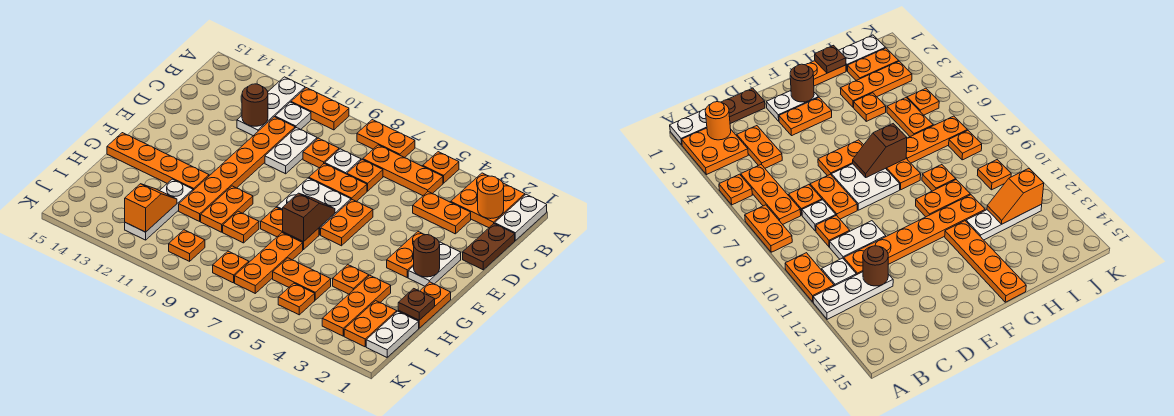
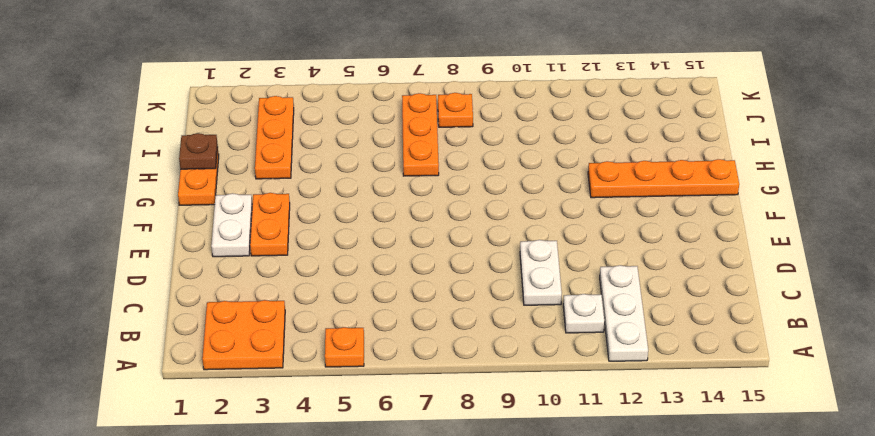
none -> white 1x2 plate [495,194,547,240]
none -> orange 1x2 plate [357,120,415,158]
none -> orange 1x2 plate [291,88,349,130]
none -> orange 1x3 plate [363,145,443,196]

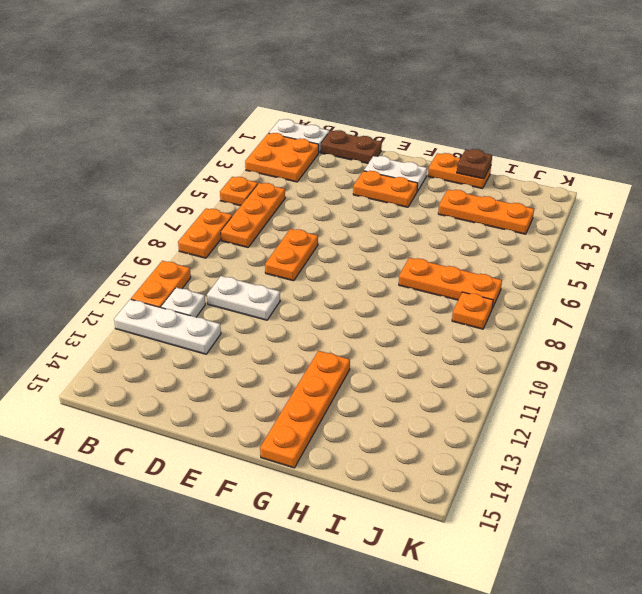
none -> orange 1x2 plate [413,192,471,234]
none -> orange 1x1 plate [347,160,383,191]
none -> white 1x1 plate [325,149,361,174]
none -> orange 1x1 plate [303,138,339,168]

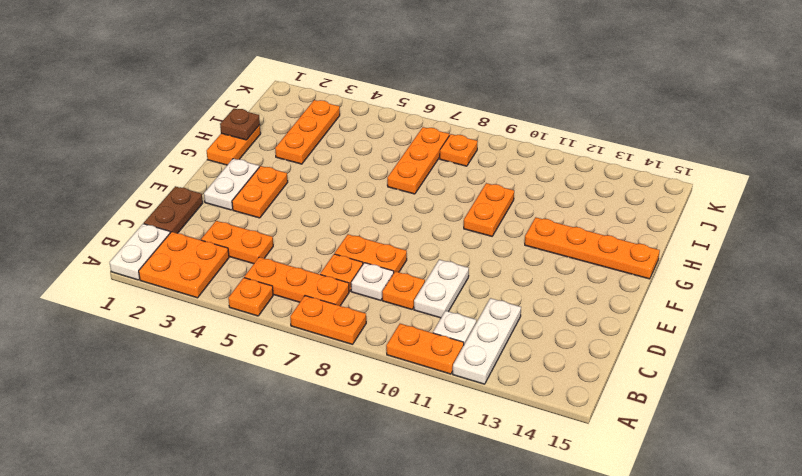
none -> orange 1x6 plate [179,117,295,221]
none -> orange 1x2 plate [321,200,373,246]
none -> white 2x2 plate [277,178,351,235]
none -> orange 1x2 plate [261,207,319,250]

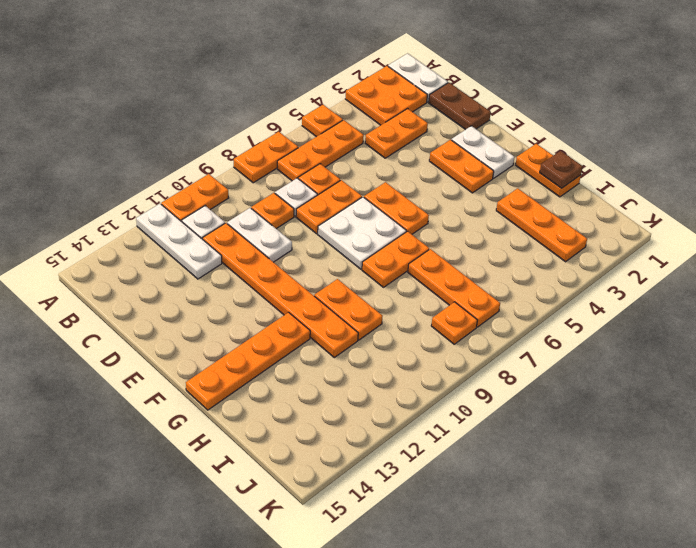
none -> orange 1x1 plate [333,265,369,294]
none -> orange 1x1 plate [223,211,259,243]
none -> white 1x3 plate [125,179,193,240]
none -> white 1x2 plate [366,311,419,357]

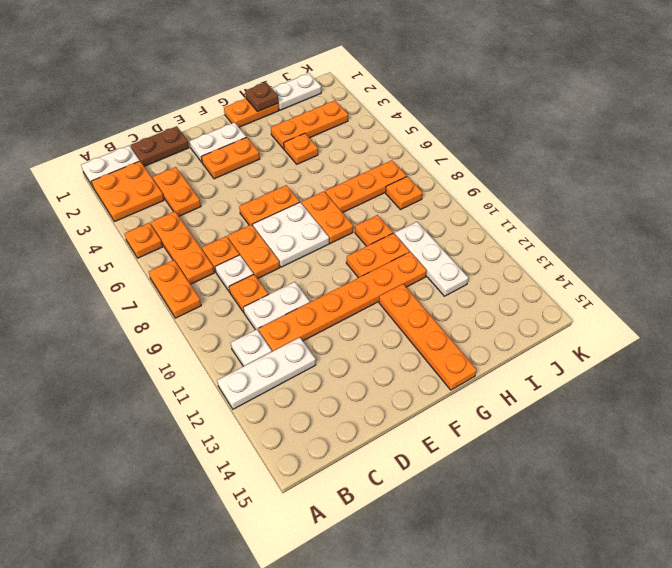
white 1x3 plate [395,222,468,296] -> white 1x3 plate turned to [125,179,193,240]
none -> orange 1x2 plate [291,88,349,130]
none -> orange 1x2 plate [344,301,397,347]
none -> orange 1x2 plate [273,258,331,300]
none -> orange 1x1 plate [278,283,315,315]

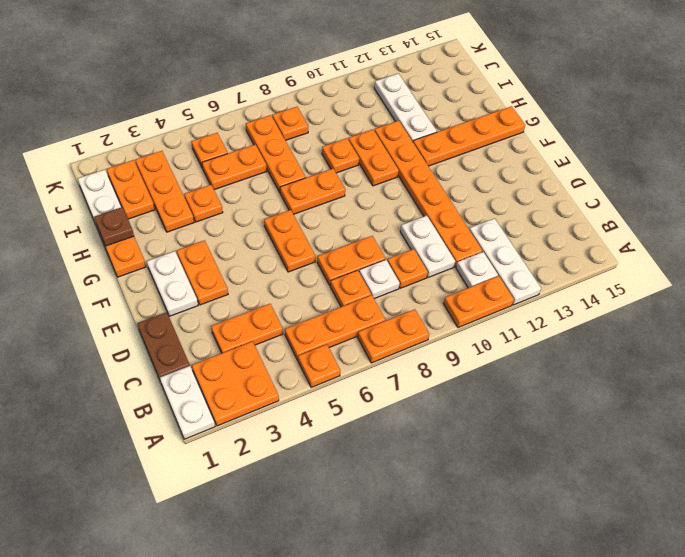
none -> white 2x2 plate [277,178,351,235]
none -> orange 1x1 plate [169,230,205,261]
none -> orange 1x1 round brick [478,176,504,219]
none -> brown 1x1 round brick [242,84,268,126]

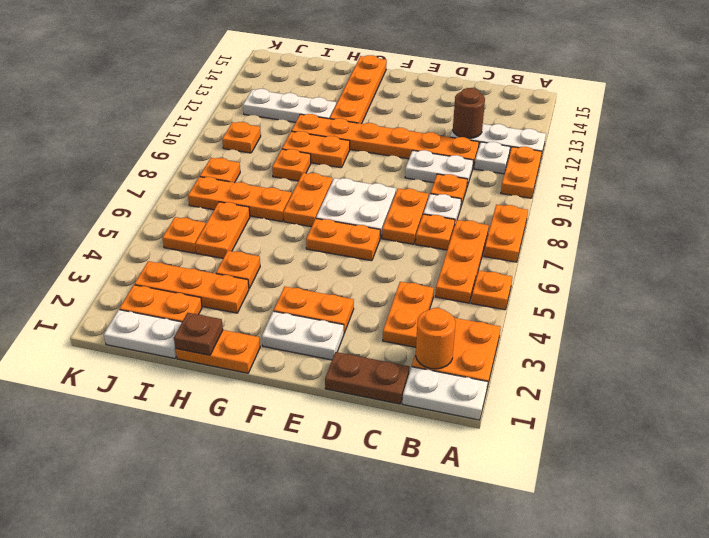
none -> brown 1x1 round brick [414,235,440,277]
none -> brown 1x2 slope [283,193,335,242]
none -> orange 1x2 slope [125,184,177,232]

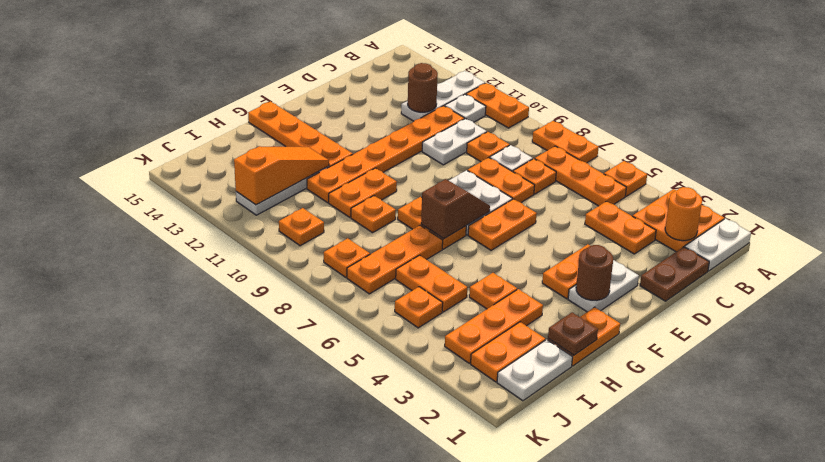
orange 1x3 slope [234,146,329,205] -> orange 1x2 slope [125,184,177,232]

